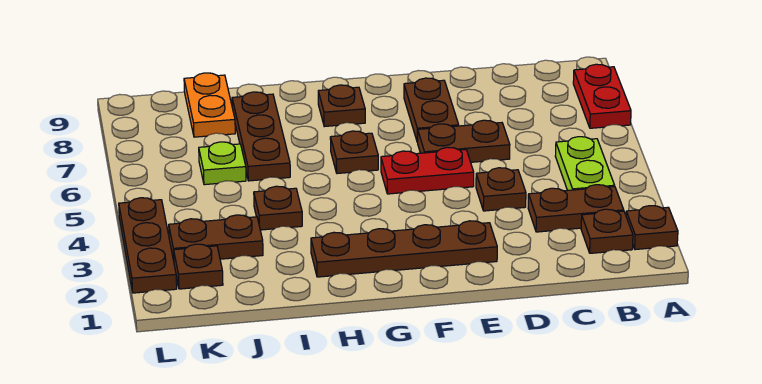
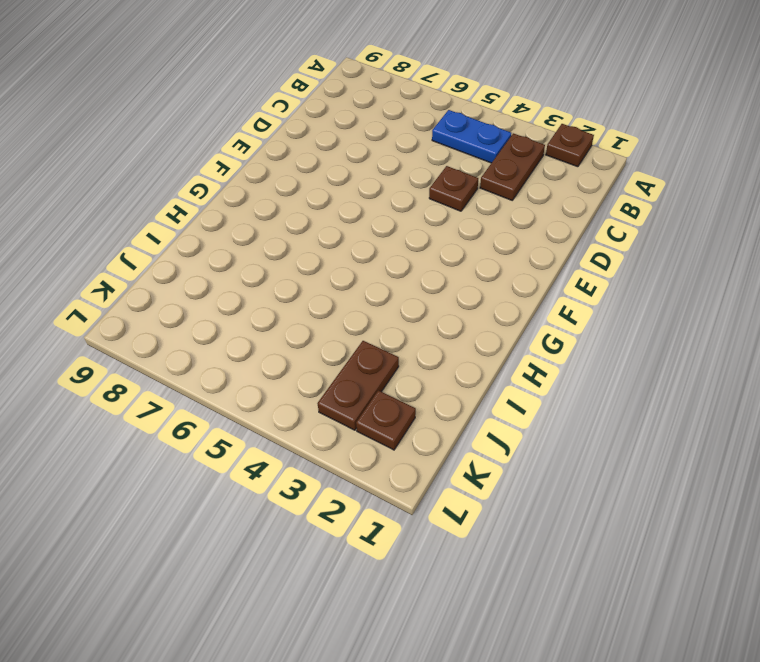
blue 1x2 plate [432,110,511,163] -> lime 1x2 plate [555,137,615,191]
none -> red 1x2 plate [573,64,631,128]
none -> brown 1x1 plate [581,209,633,253]
none -> brown 1x2 plate [417,120,510,162]

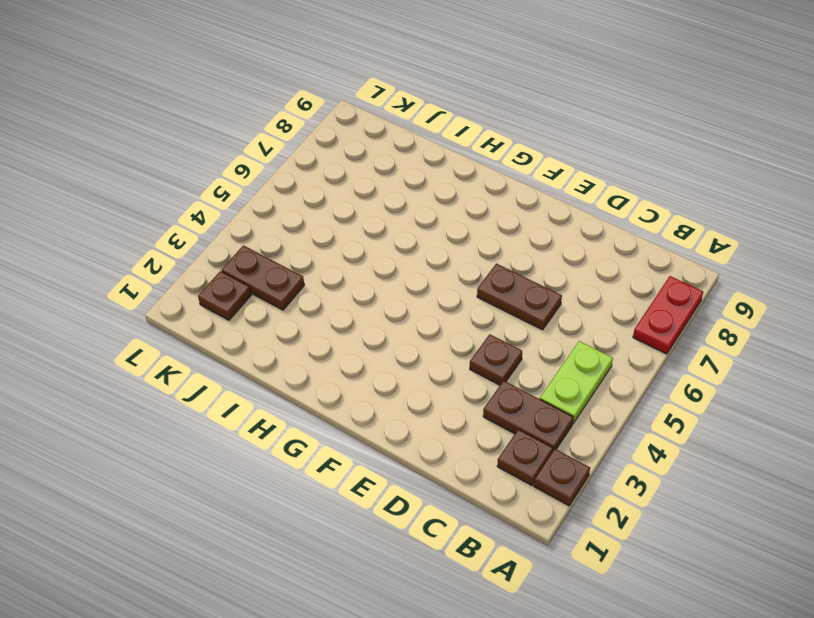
none -> brown 1x4 plate [311,221,497,277]
none -> red 1x2 plate [381,147,474,194]
none -> brown 1x2 plate [404,78,459,142]

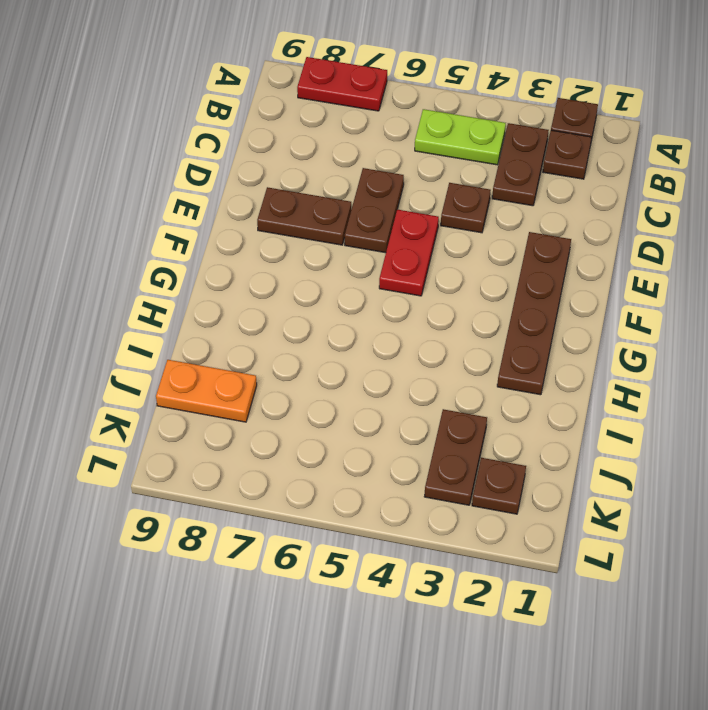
none -> brown 1x1 plate [330,131,378,174]
none -> brown 1x1 plate [318,85,365,127]
none -> brown 1x1 plate [254,186,302,230]

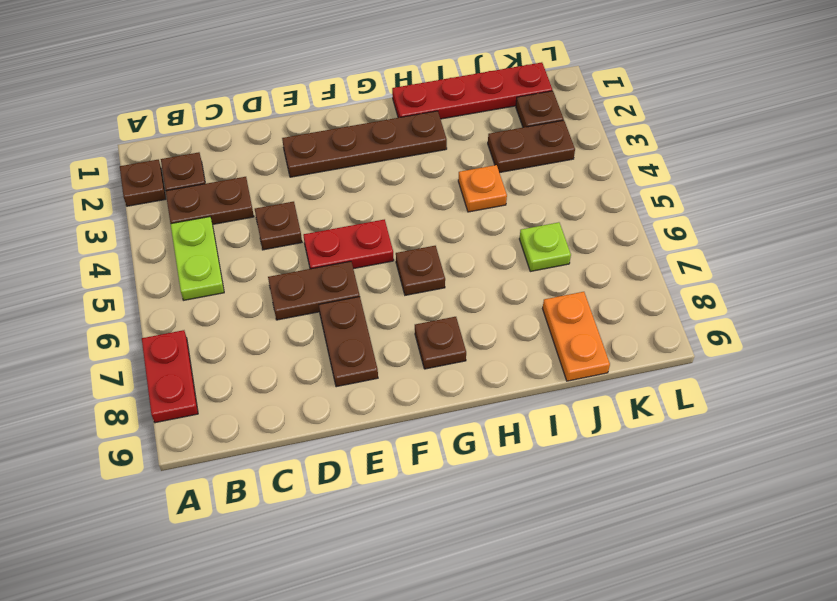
red 1x4 plate [392,62,552,119] -> none
orange 1x1 plate [458,165,507,212] -> brown 1x1 plate [254,186,302,230]
none -> brown 1x3 plate [232,92,290,181]
none -> brown 1x3 plate [119,198,177,293]

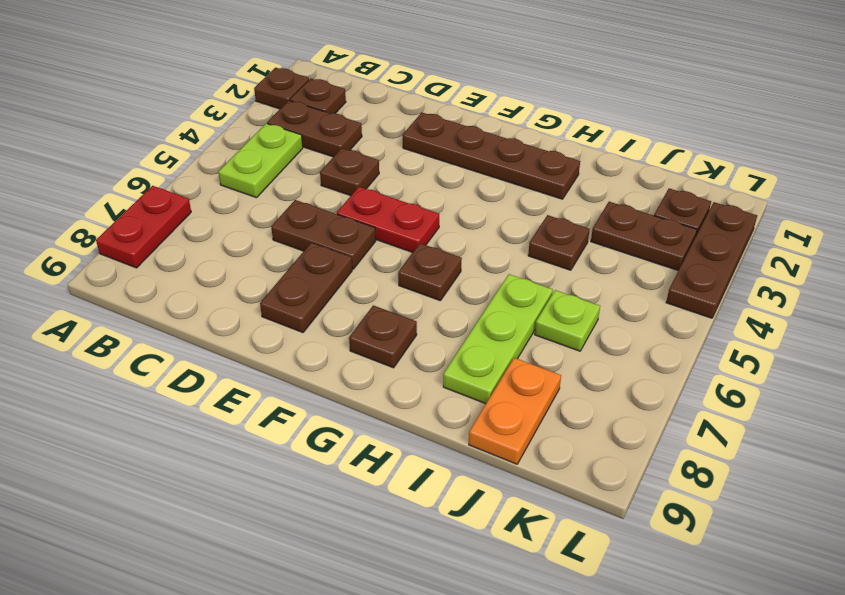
lime 1x3 plate [443,274,553,404] -> brown 1x3 plate [232,92,290,181]

